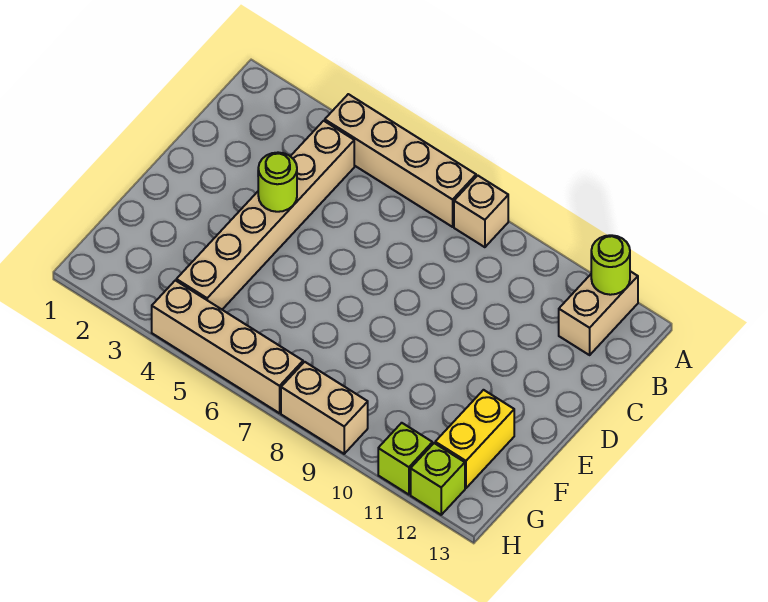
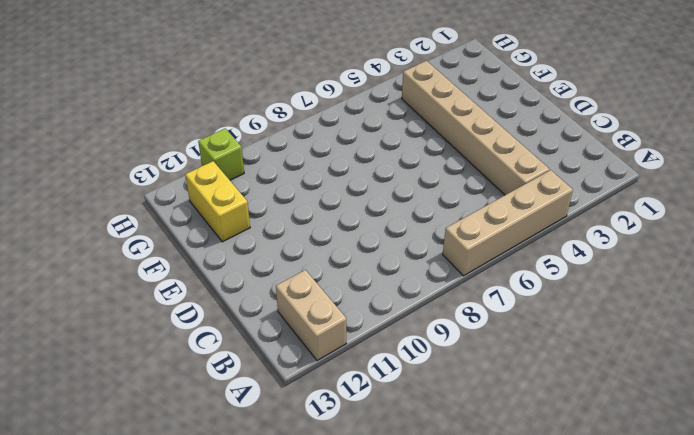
none -> tan 1x1 brick [454,176,508,247]
none -> tan 1x4 brick [152,280,303,413]

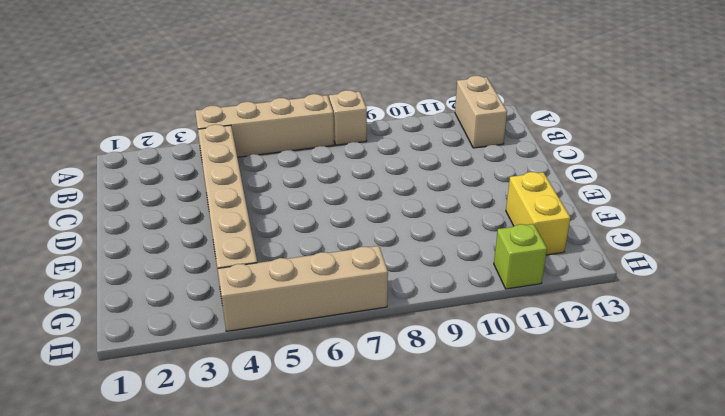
none -> tan 1x2 brick [281,362,368,454]
none -> lime 1x1 brick [411,443,465,515]

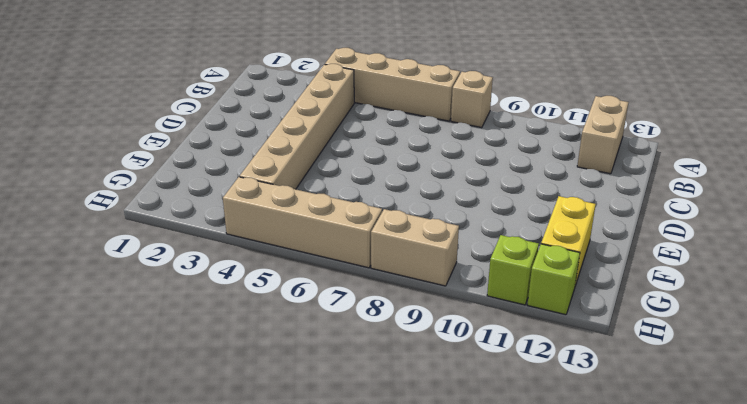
none -> lime 1x1 round brick [591,235,630,295]
none -> lime 1x1 round brick [258,152,297,212]

